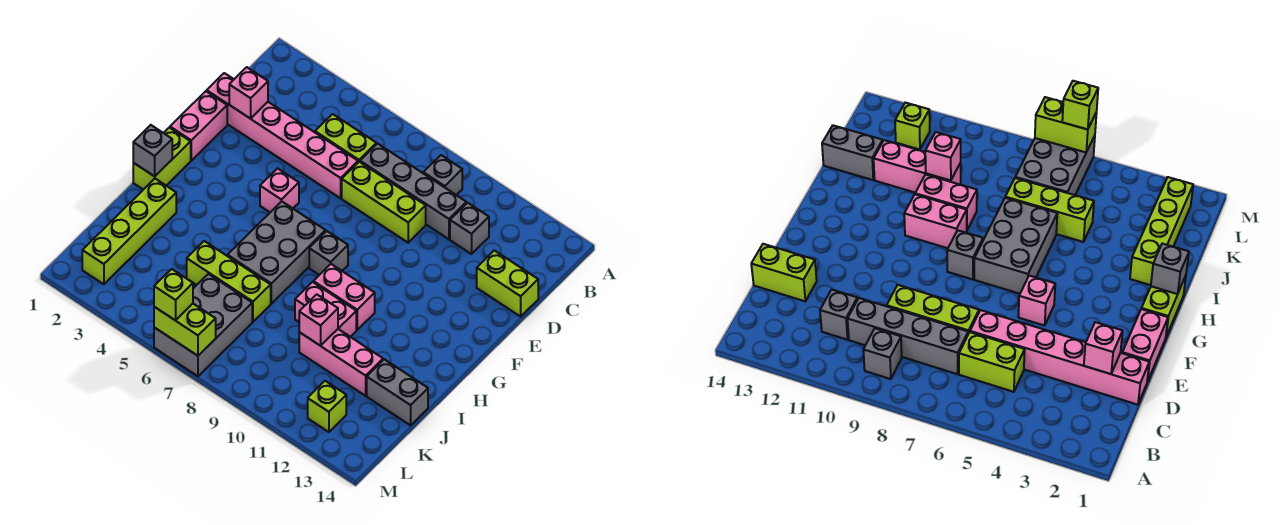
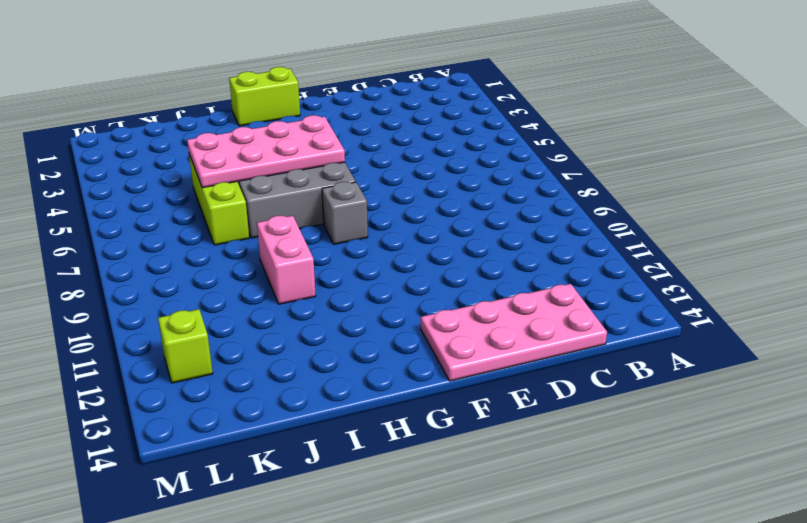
pink 2x4 plate [421,284,607,381] -> lime 1x2 brick [477,250,538,316]
pink 2x4 plate [187,115,345,188] -> none
none -> grey 1x1 brick [423,155,462,195]
none -> lime 1x2 brick [315,114,376,162]
none -> grey 1x4 brick [360,144,466,239]

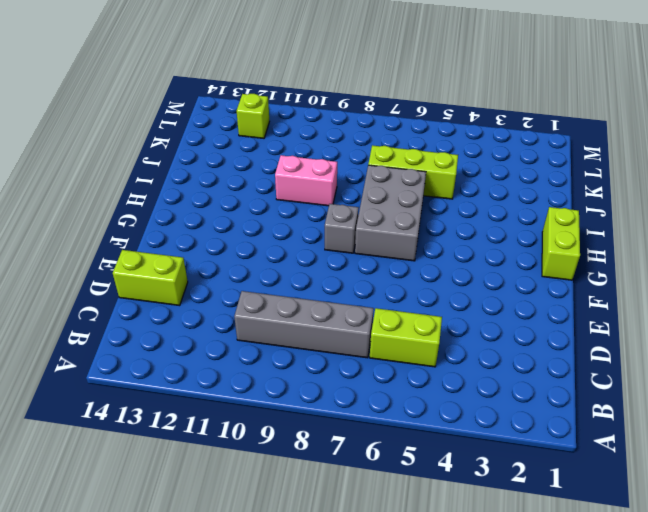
none -> grey 1x1 brick [423,155,462,195]
none -> grey 1x1 brick [450,203,489,254]
none -> pink 1x6 brick [207,73,358,198]

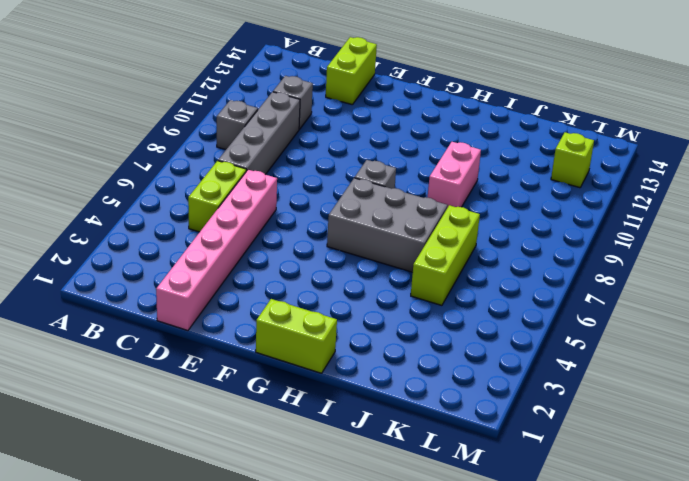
none -> lime 1x3 brick [342,162,426,243]
none -> pink 1x2 brick [170,91,227,161]
none -> pink 1x1 brick [260,168,299,212]

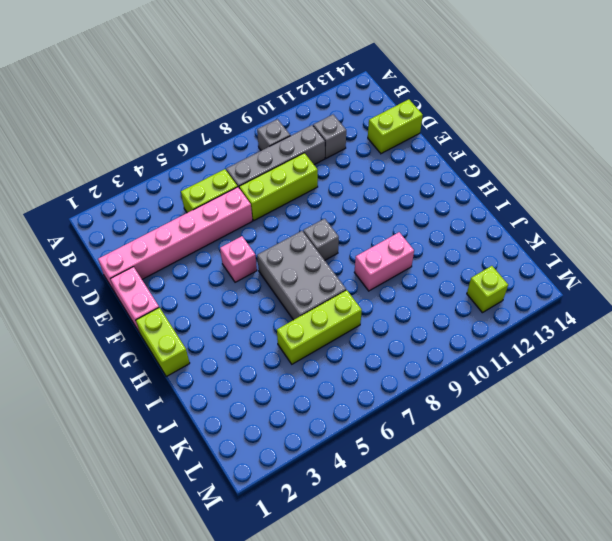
none -> pink 1x2 brick [313,264,375,330]
none -> lime 1x4 brick [82,179,176,284]
none -> pink 1x3 brick [299,329,383,396]

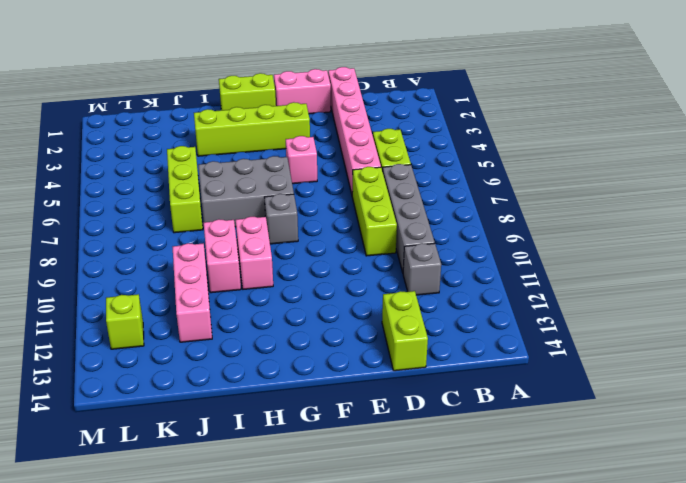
lime 1x4 brick [194,102,310,156] -> lime 1x4 brick moved to [82,179,176,284]
none -> grey 1x1 brick [423,155,462,195]
none -> grey 1x2 brick [367,359,428,425]
none -> grey 2x3 brick [154,274,252,376]

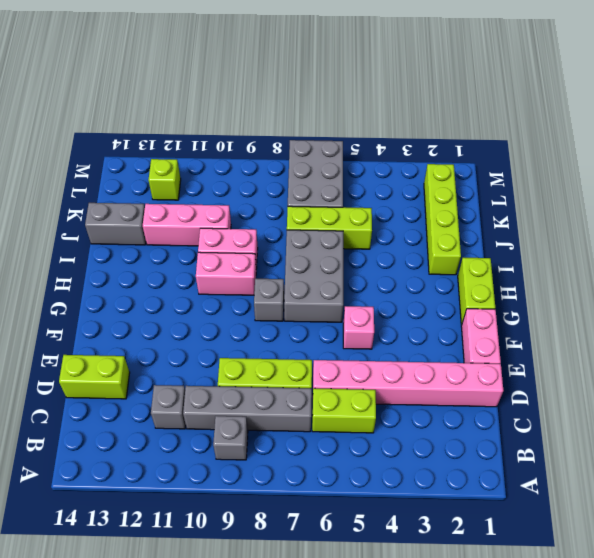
none -> pink 1x1 brick [229,67,268,119]
none -> grey 1x1 brick [133,125,172,176]
none -> pink 1x1 brick [299,294,338,346]

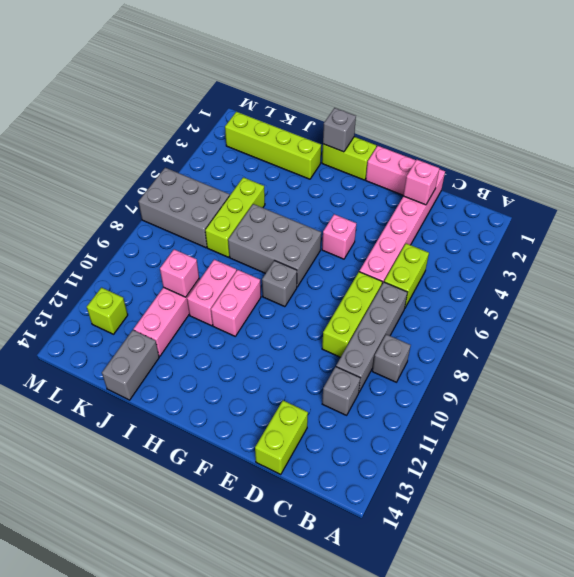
none -> lime 1x2 brick [154,304,216,356]
none -> lime 1x1 brick [154,269,193,321]

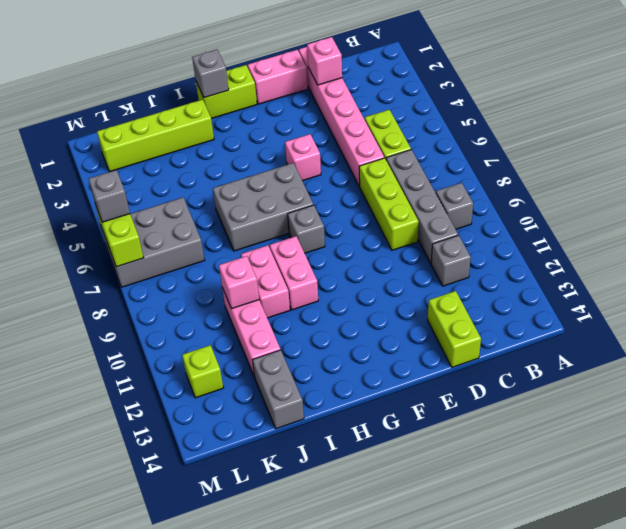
grey 1x1 brick [89,170,130,222] -> lime 1x1 brick [154,269,193,321]
none -> lime 1x3 brick [187,241,271,322]

